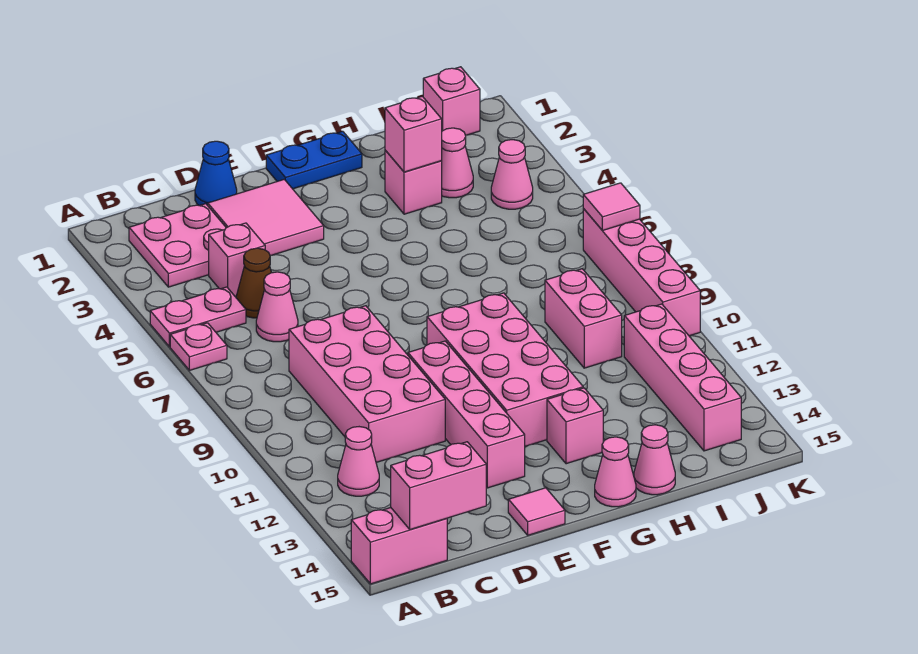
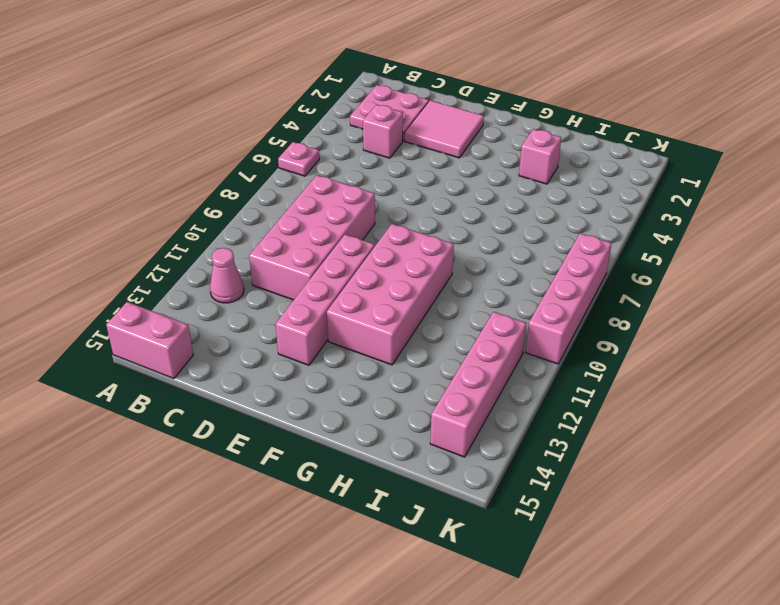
none -> pink 1x2 plate [150,287,246,347]
none -> brown 1x1 cone [236,248,271,318]
none -> pink 1x1 cone [256,272,298,342]

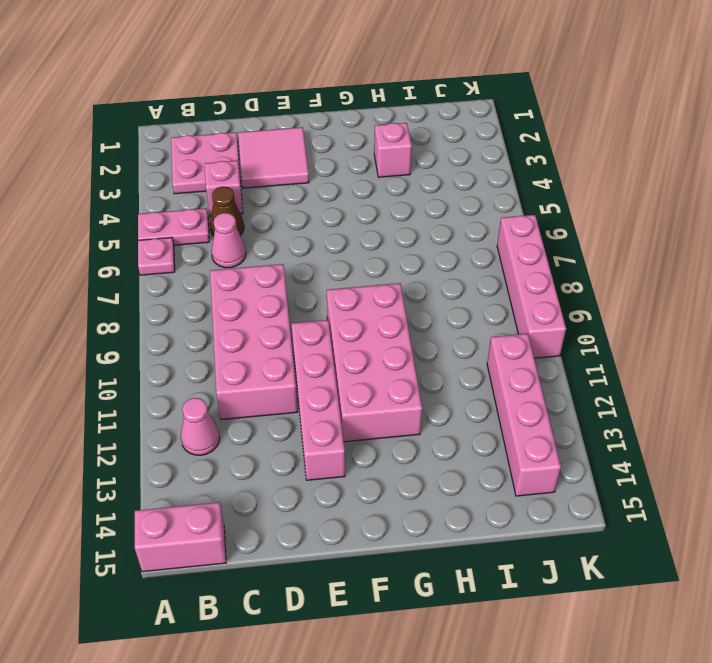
none -> blue 1x1 cone [195,141,237,206]
none -> pink 1x1 tile [508,488,565,535]
none -> blue 1x2 plate [266,131,362,189]

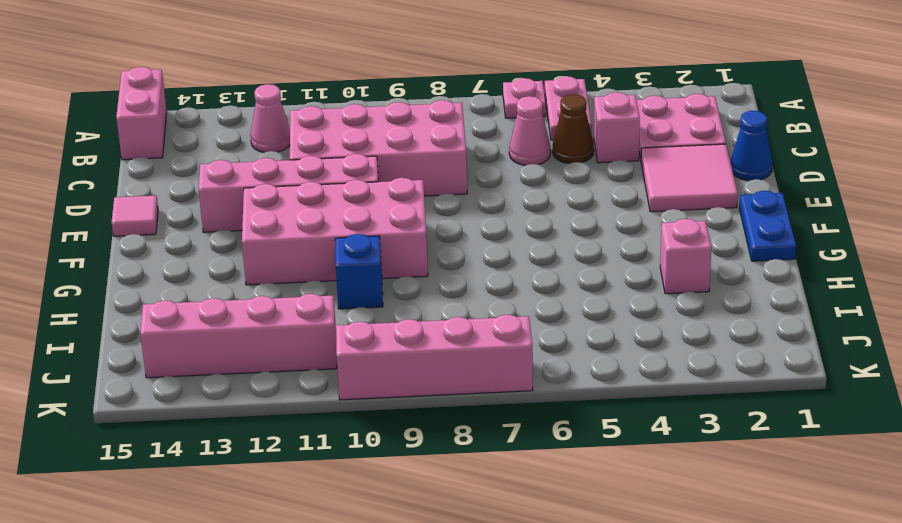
blue 1x1 brick [335,234,383,309] -> none
none -> pink 1x1 brick [547,388,603,464]
none -> pink 1x1 cone [595,437,636,507]
none -> pink 1x1 cone [634,425,675,495]

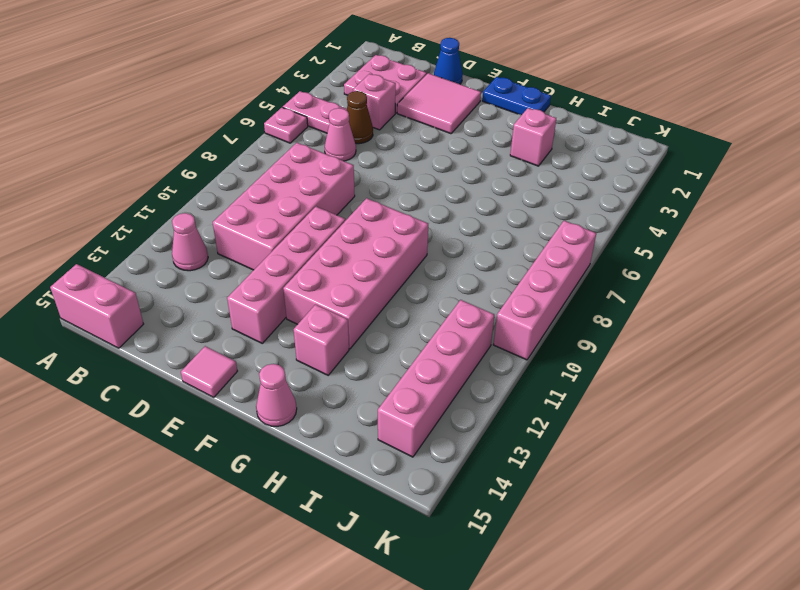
none -> pink 1x1 cone [634,425,675,495]
none -> pink 1x1 cone [442,128,473,198]
none -> pink 1x2 brick [545,269,622,368]

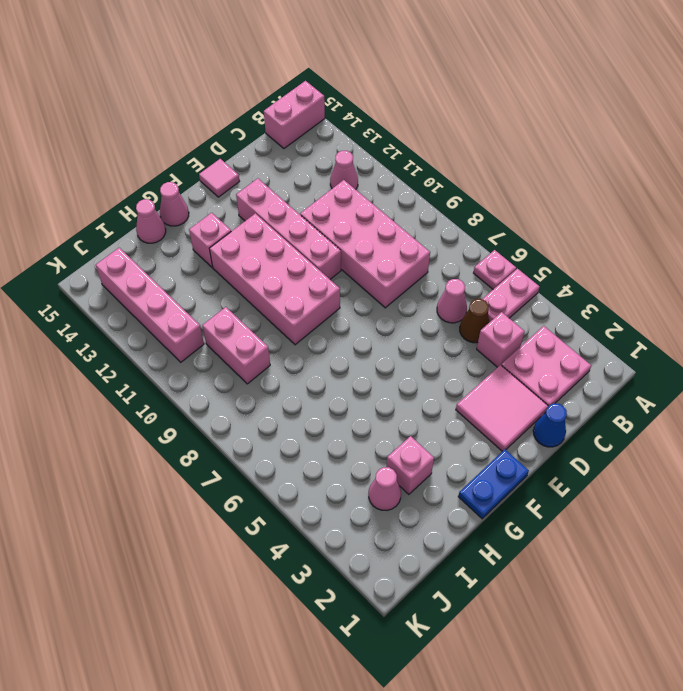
none -> pink 1x1 brick [423,67,480,135]
none -> pink 1x1 cone [491,140,533,209]
none -> pink 1x4 brick [583,209,700,336]

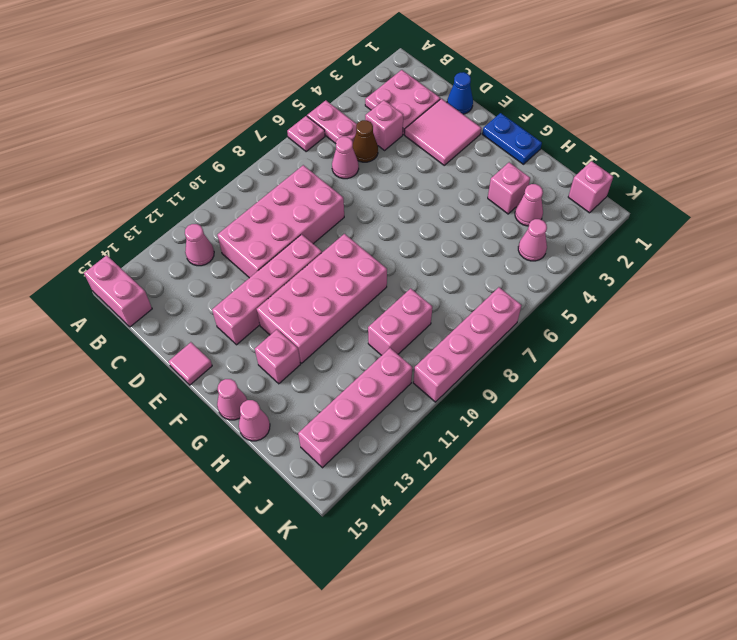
none -> pink 1x2 brick [391,442,486,530]
none -> pink 1x1 brick [385,96,442,172]
none -> pink 1x1 tile [583,183,640,231]

